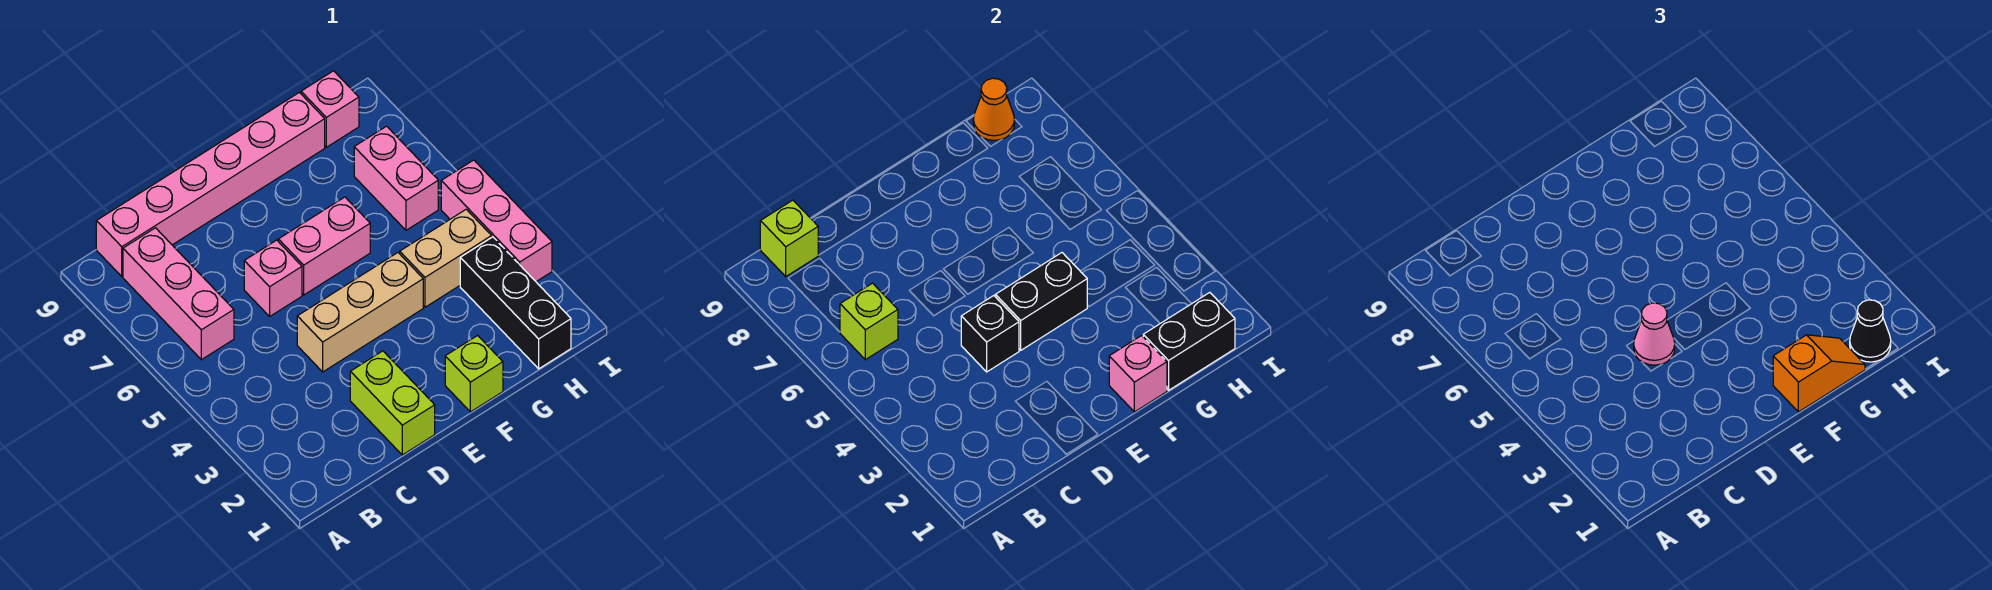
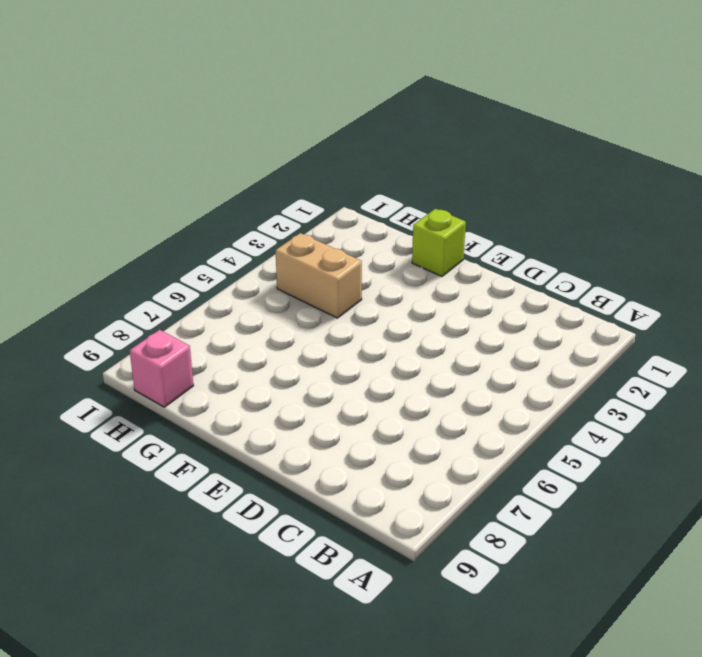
none -> pink 1x3 brick [123,228,234,360]
none -> pink 1x6 brick [96,92,325,276]
none -> lime 1x2 brick [350,351,435,455]

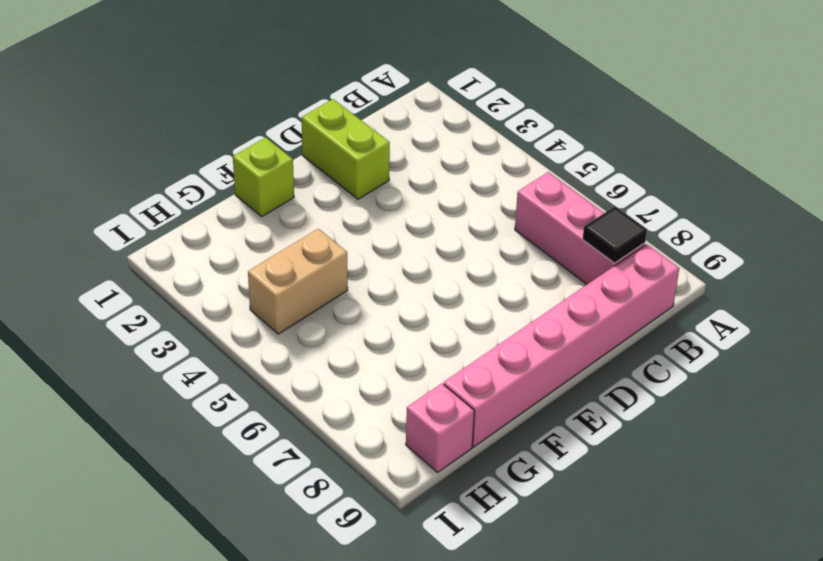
black 1x1 tile [583,206,647,263] -> none
none -> tan 1x3 brick [297,253,423,372]
none -> pink 1x1 brick [244,240,302,316]
none -> pink 1x2 brick [278,197,370,295]

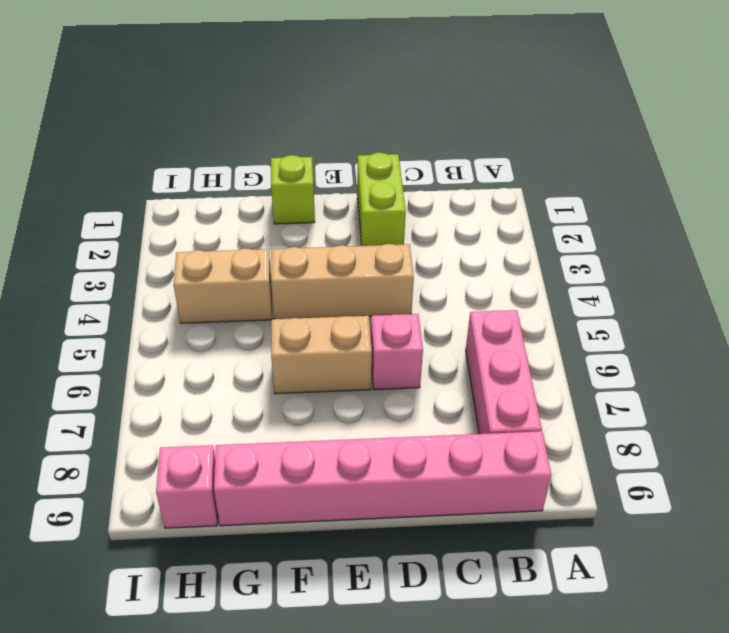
tan 1x2 brick [271,316,372,394] -> pink 1x2 brick [278,197,370,295]
none -> black 1x3 brick [460,237,571,369]
none -> pink 1x2 brick [354,126,438,230]
none -> pink 1x3 brick [441,160,552,282]

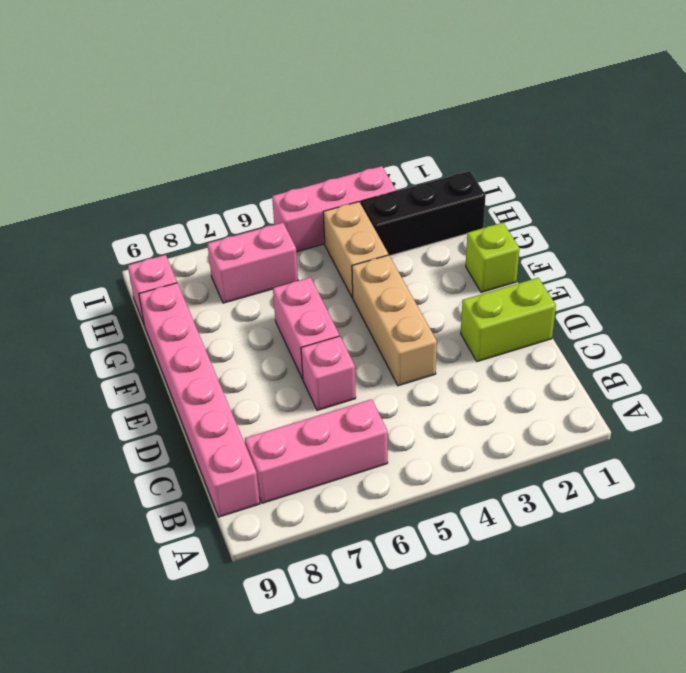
none -> lime 1x1 brick [840,283,898,360]
none -> lime 1x1 brick [760,200,818,276]
none -> black 1x1 brick [961,296,1019,372]

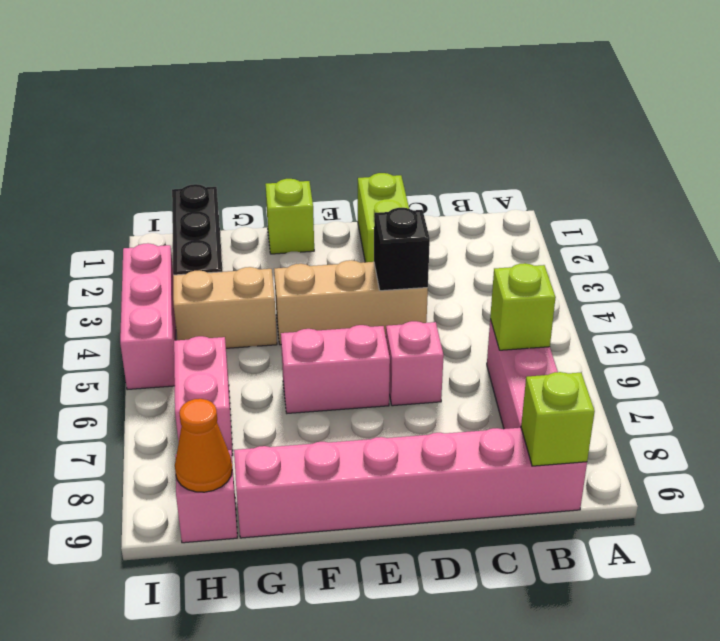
none -> black 1x2 brick [995,253,1087,350]
none -> pink 1x1 brick [1109,336,1167,412]
none -> black 1x2 brick [1143,292,1235,390]

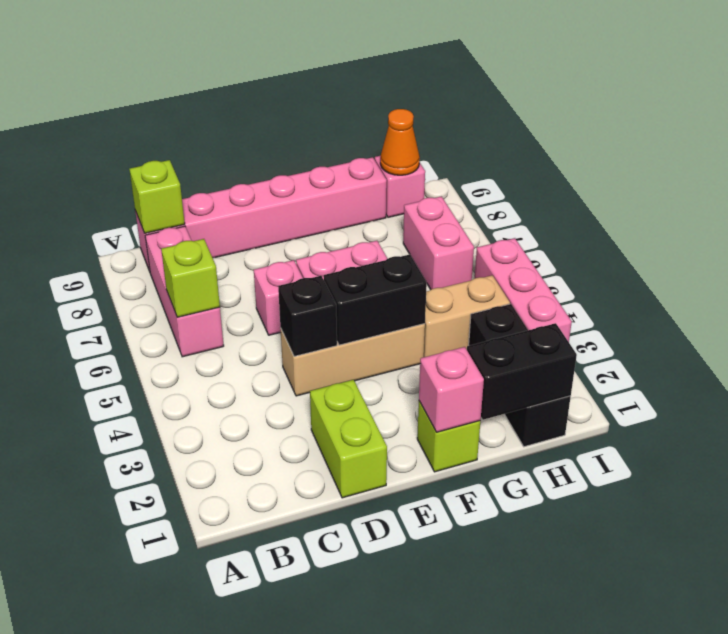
none -> pink 1x1 cone [1634,303,1675,365]
none -> orange 1x2 slope [1773,335,1865,412]
none -> black 1x1 cone [1850,300,1891,362]

